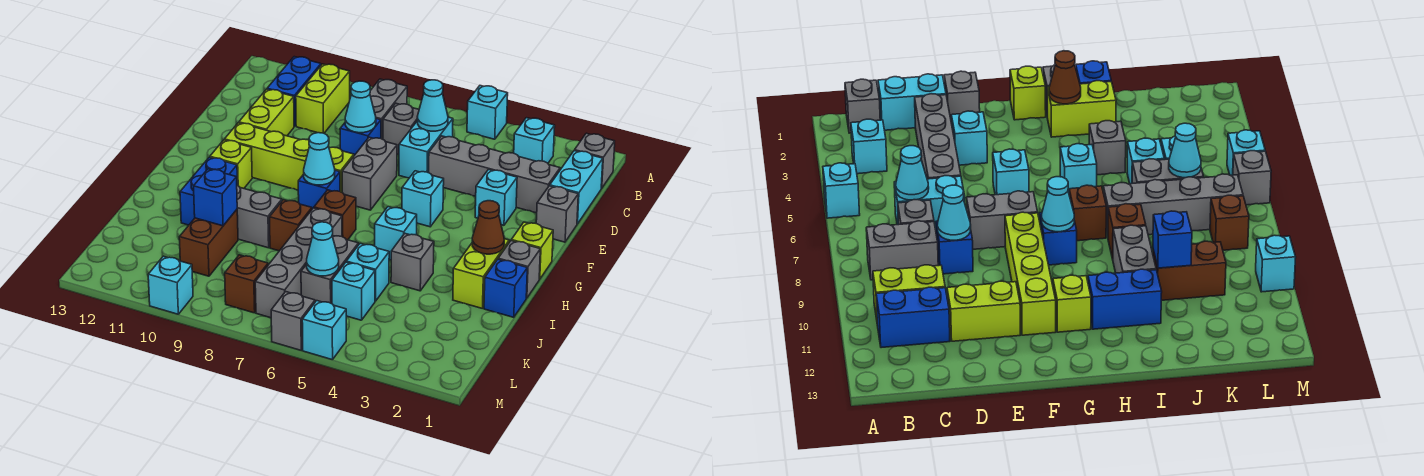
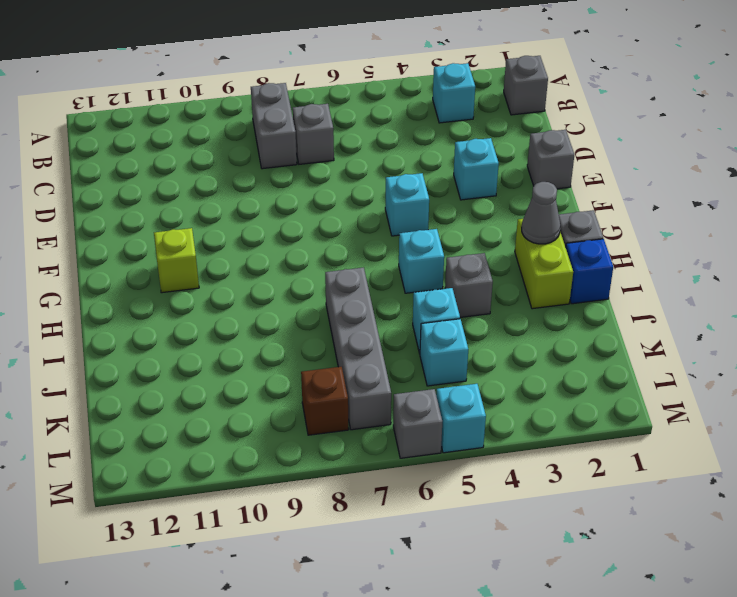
grey 1x1 cone [522,182,560,244] -> brown 1x1 cone [472,201,504,254]
none -> cyan 1x1 brick [467,86,508,139]
none -> lime 1x2 brick [296,64,350,133]
none -> blue 1x2 brick [267,57,321,126]
none -> cyan 1x2 brick [550,151,603,224]

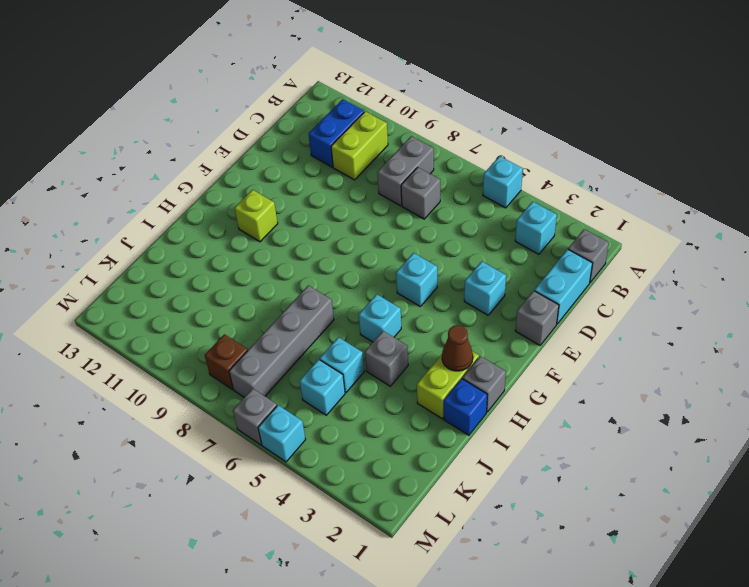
none -> cyan 1x2 brick [399,117,453,178]
none -> grey 1x4 brick [429,136,560,213]
none -> blue 1x1 brick [340,119,381,156]
none -> lime 1x2 brick [239,89,294,136]

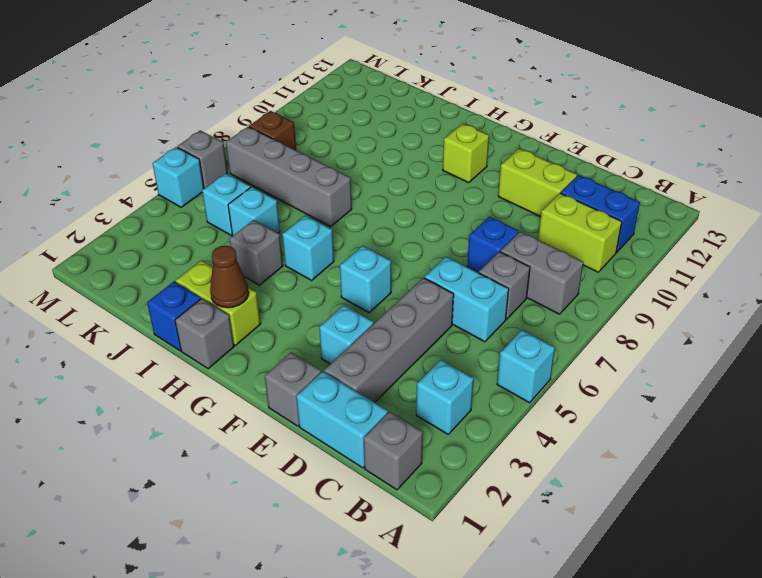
none -> grey 1x2 brick [342,137,397,210]
none -> lime 1x4 brick [224,123,354,192]
none -> lime 1x1 brick [511,222,553,279]
none -> blue 1x1 brick [298,170,340,209]

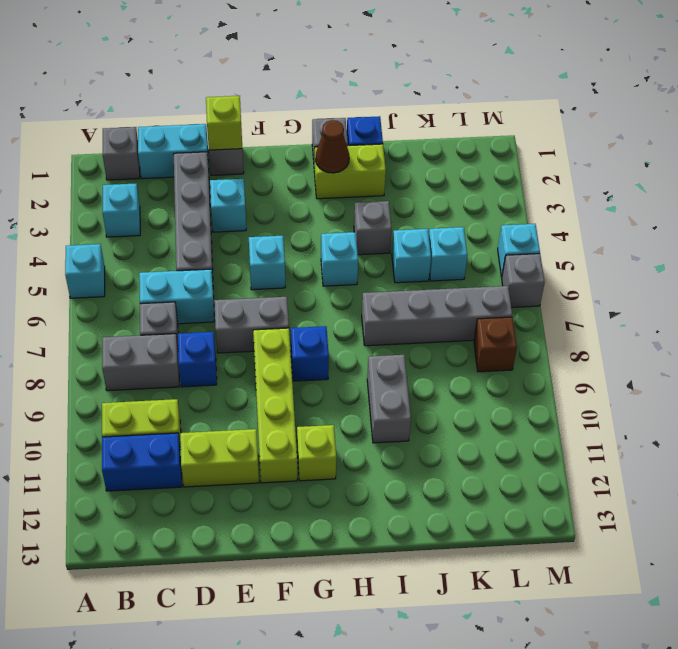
lime 1x1 brick [206,96,242,150] -> lime 1x1 brick moved to [511,222,553,279]
none -> brown 1x1 brick [314,190,356,240]
none -> blue 1x2 brick [180,157,238,225]
none -> brown 1x1 brick [269,200,312,251]
none -> grey 1x2 brick [301,236,358,304]

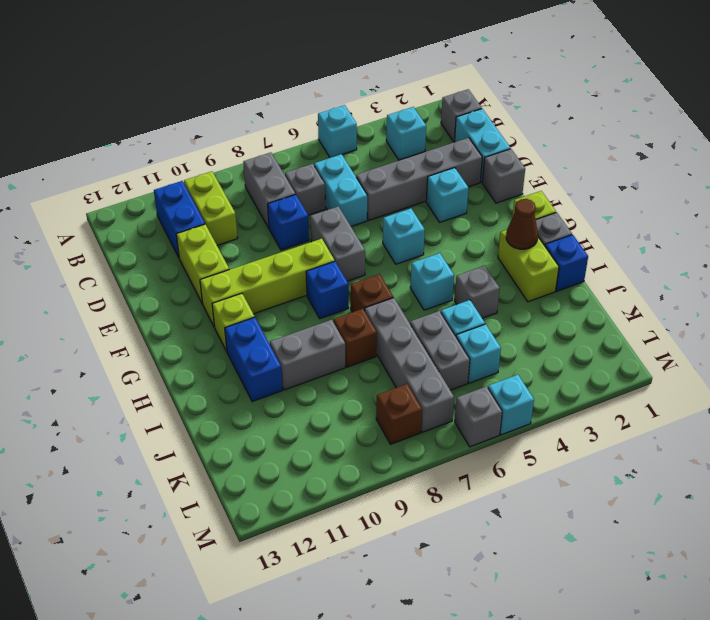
none -> brown 1x2 brick [179,210,238,276]
none -> cyan 1x1 brick [148,256,193,314]
none -> cyan 1x1 cone [417,80,448,131]
none -> cyan 1x1 cone [345,81,376,133]

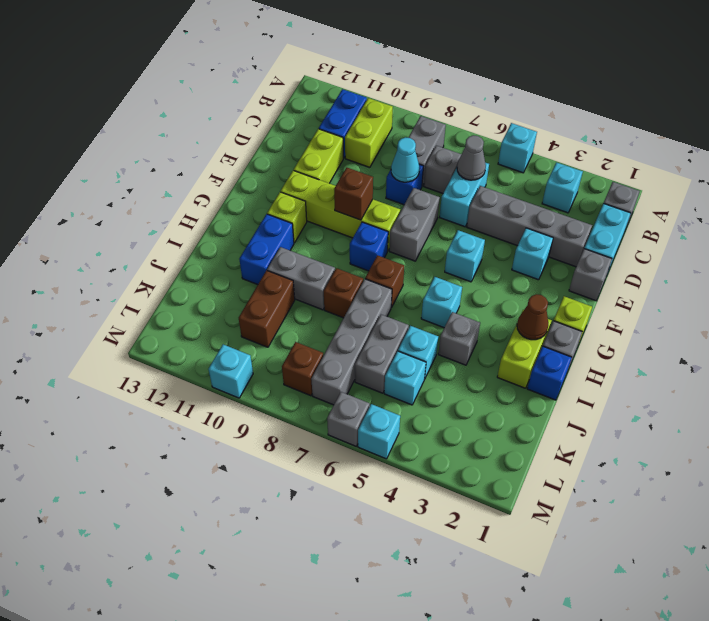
grey 1x1 cone [457,135,486,180] -> cyan 1x1 cone [417,80,448,131]
brown 1x1 brick [334,168,373,220] -> none
none -> cyan 1x1 cone [304,133,335,185]
none -> blue 1x1 brick [194,169,237,226]
none -> cyan 1x1 cone [307,222,339,276]

